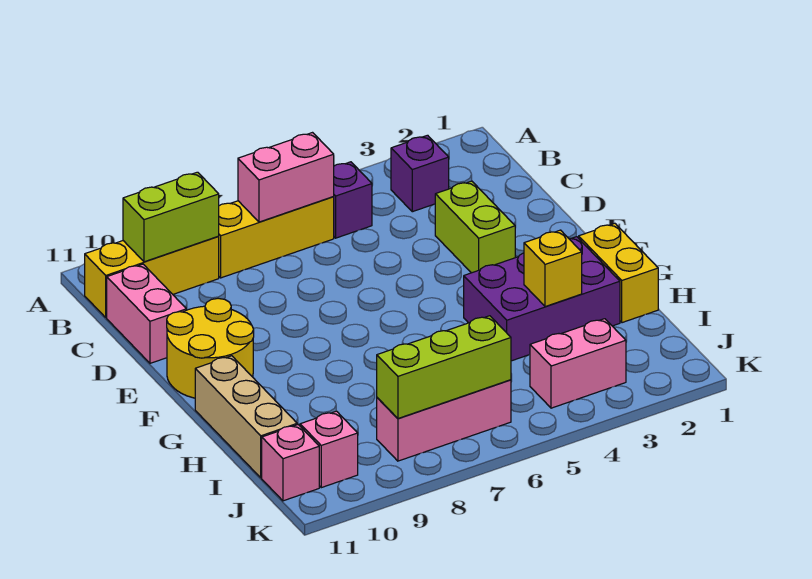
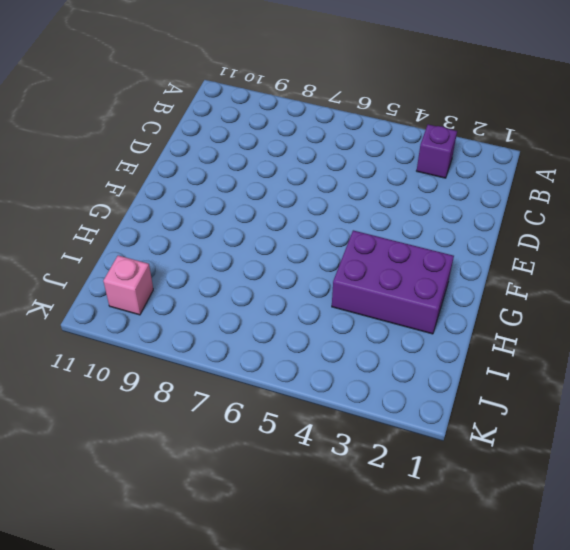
none -> purple 1x1 brick [333,162,372,238]
none -> yellow 1x3 brick [218,197,334,278]
none -> yellow 1x3 brick [85,237,219,317]

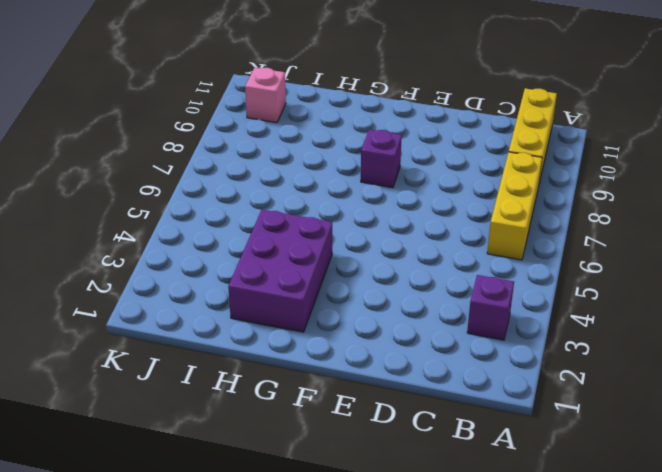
purple 1x1 brick [361,129,402,188] -> purple 1x1 brick moved to [333,162,372,238]
none -> pink 1x2 brick [107,264,186,363]
none -> lime 1x2 brick [435,181,515,273]
none -> yellow 2x2 round brick [167,298,254,398]

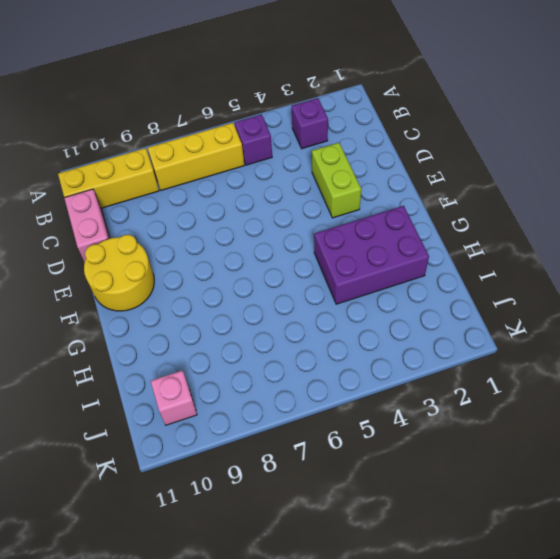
none -> yellow 1x2 brick [579,223,658,323]
none -> tan 1x3 brick [195,356,297,478]
none -> pink 1x2 brick [530,319,626,408]

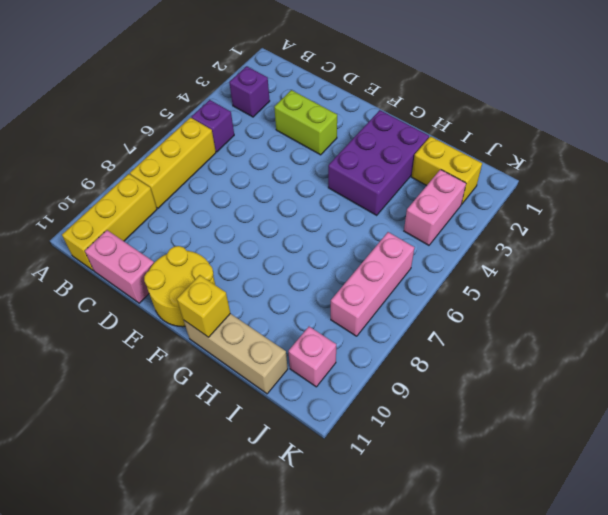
yellow 1x1 brick [177,275,230,337] -> yellow 1x1 brick moved to [524,230,582,307]
yellow 1x2 brick [412,136,482,205] -> yellow 1x2 brick moved to [579,223,658,323]
none -> pink 1x1 brick [262,425,319,501]
none -> pink 1x2 brick [238,133,334,222]
none -> lime 1x2 brick [123,172,219,262]

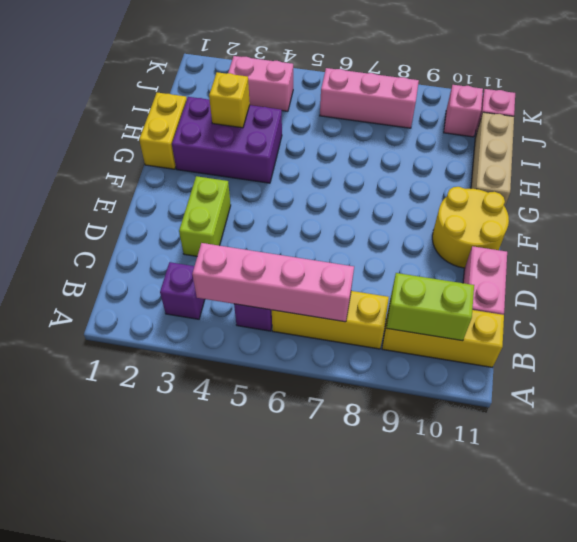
pink 1x4 brick [192,243,354,322] -> pink 1x2 brick [238,133,334,222]
none -> lime 1x3 brick [377,316,511,418]

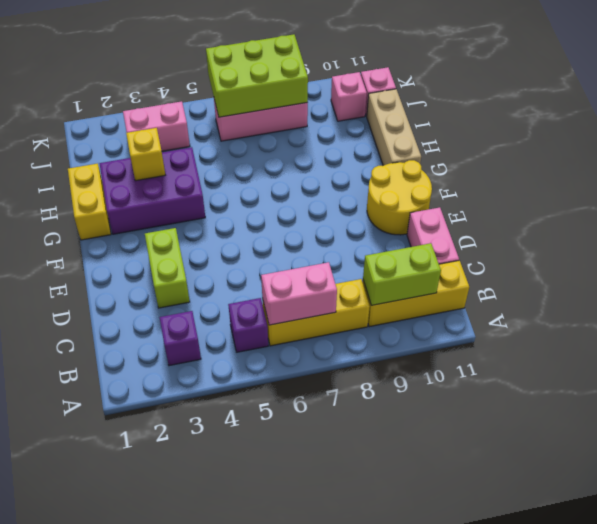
lime 2x3 brick [206,34,308,117] -> lime 1x3 brick [377,316,511,418]

